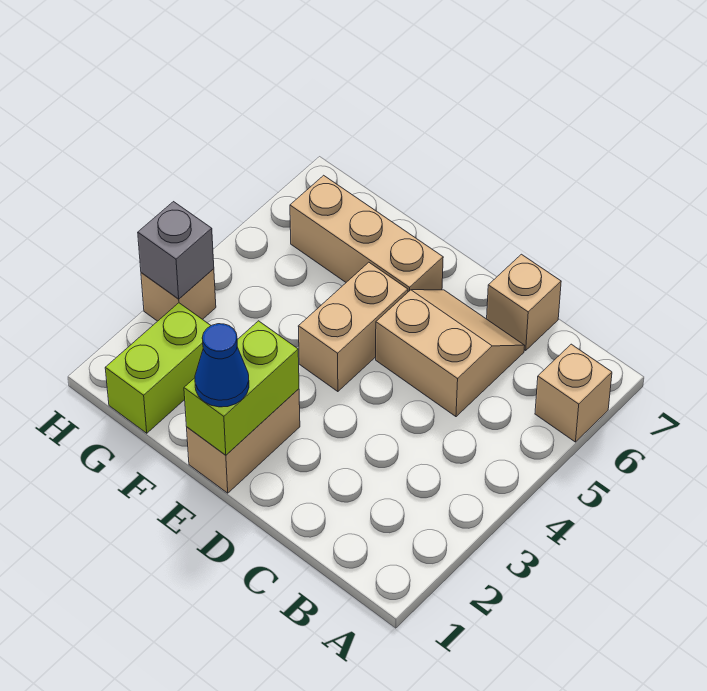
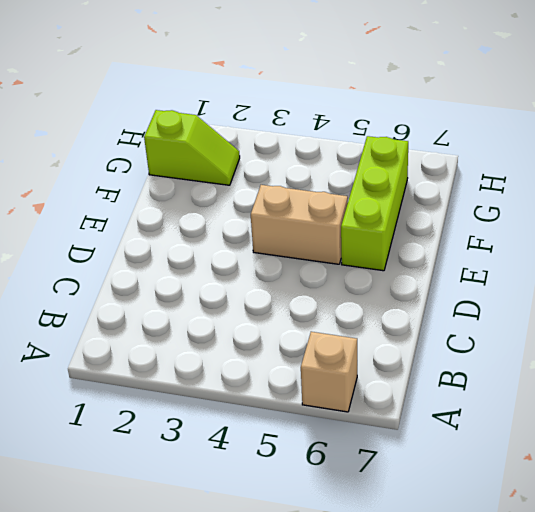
lime 1x3 brick [341,136,408,271] -> tan 1x3 brick [290,175,443,292]
lime 1x2 slope [144,110,240,185] -> lime 1x2 brick [105,303,211,433]
none -> tan 2x2 slope [376,290,525,417]
none -> tan 1x1 brick [487,254,561,350]

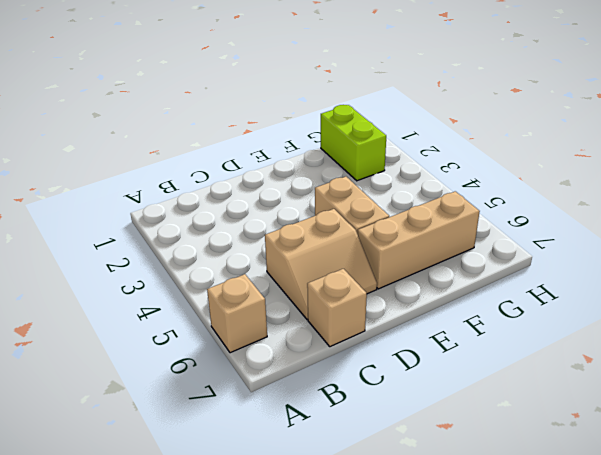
none -> tan 1x2 brick [187,389,300,493]
none -> tan 1x1 brick [141,269,216,321]

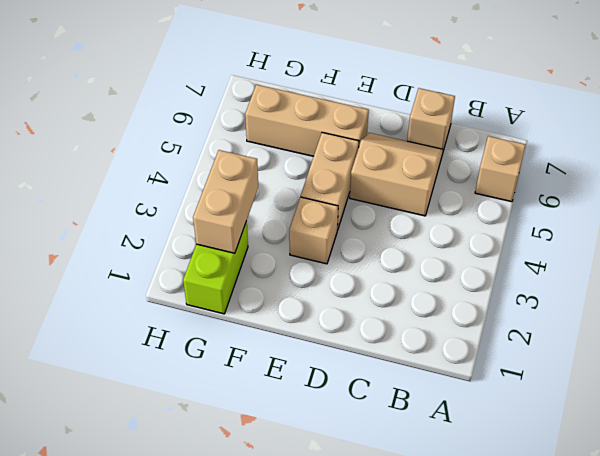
tan 1x1 brick [289,197,338,264] -> tan 1x1 brick moved to [141,269,216,321]
tan 1x2 brick [193,150,258,253] -> tan 1x2 brick moved to [187,389,300,493]
none -> lime 1x2 brick [184,321,299,455]
none -> grey 1x1 brick [138,202,214,299]

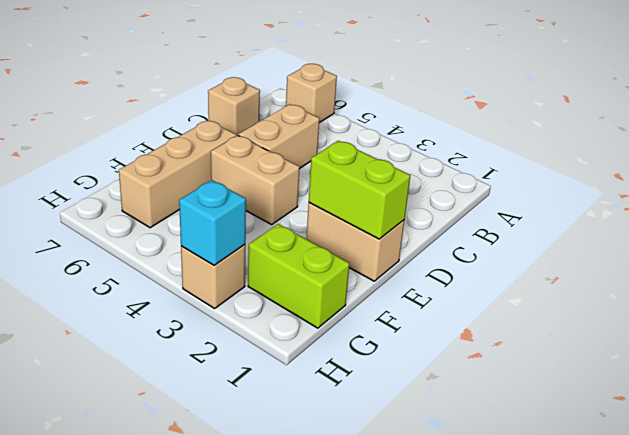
cyan 1x1 brick [179,180,246,265] -> grey 1x1 brick [138,202,214,299]
none -> blue 1x1 cone [195,324,249,407]

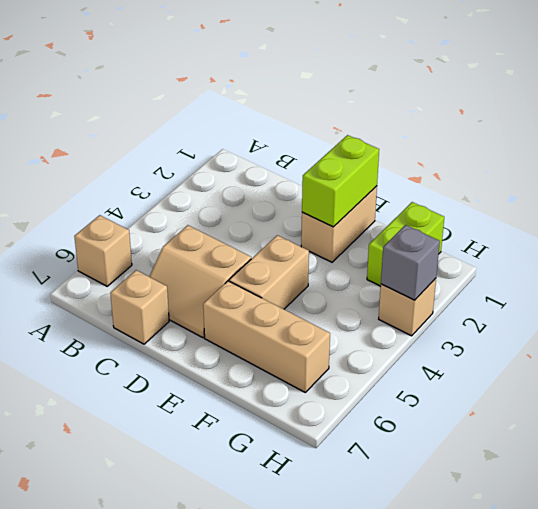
none -> blue 1x1 cone [195,324,249,407]

